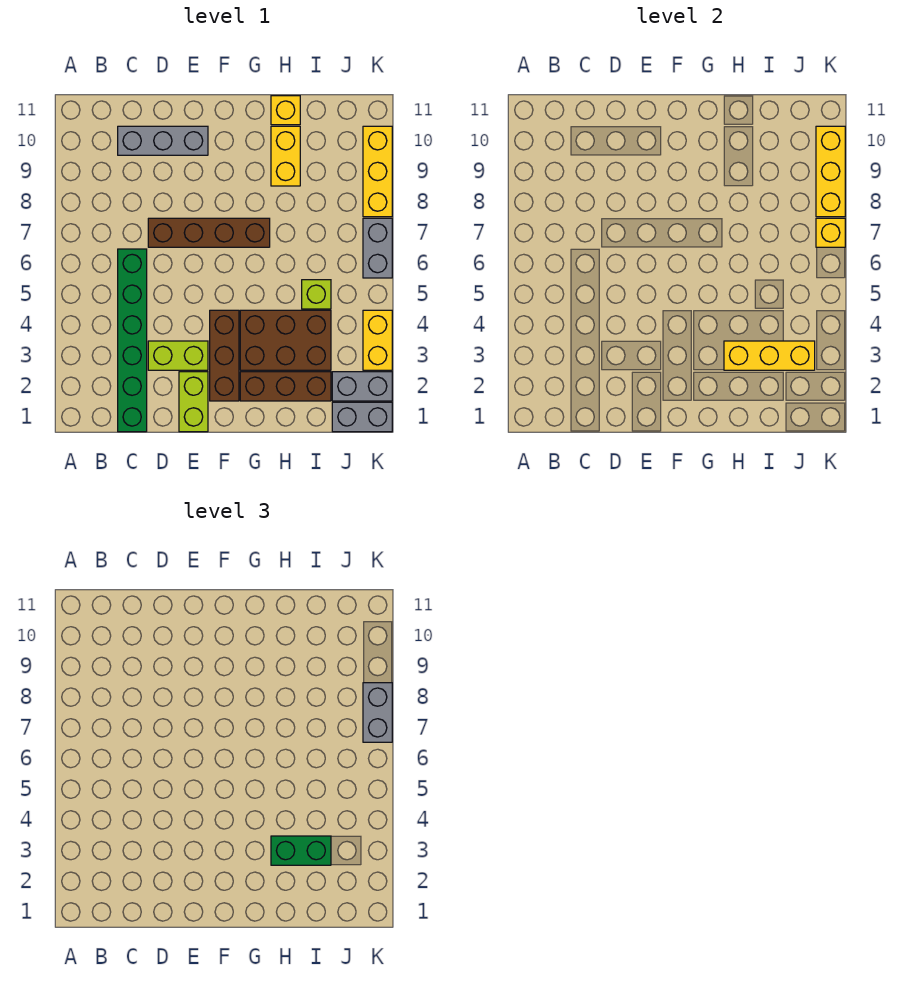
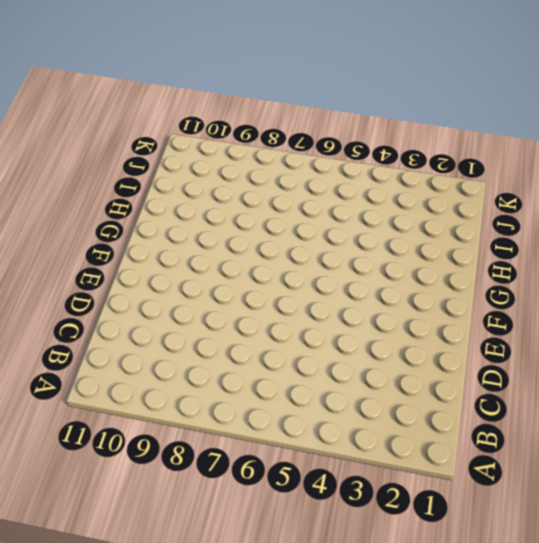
none -> green 1x6 brick [118,249,147,432]
none -> grey 1x3 brick [118,126,208,155]
none -> lime 1x2 brick [148,341,208,370]

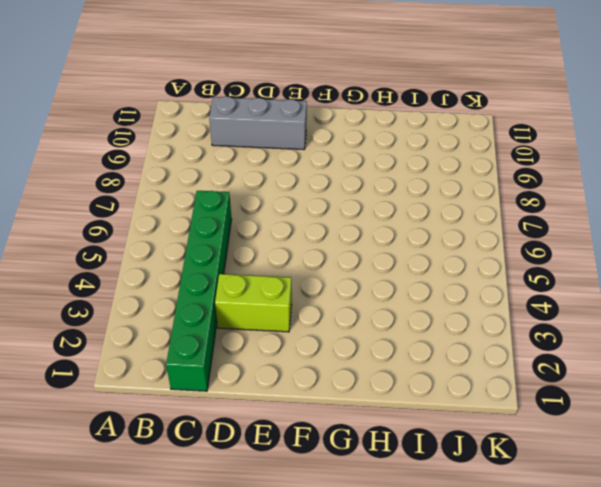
none -> brown 1x4 brick [148,218,270,247]
none -> lime 1x2 brick [179,372,208,432]
none -> brown 1x3 brick [210,310,239,401]

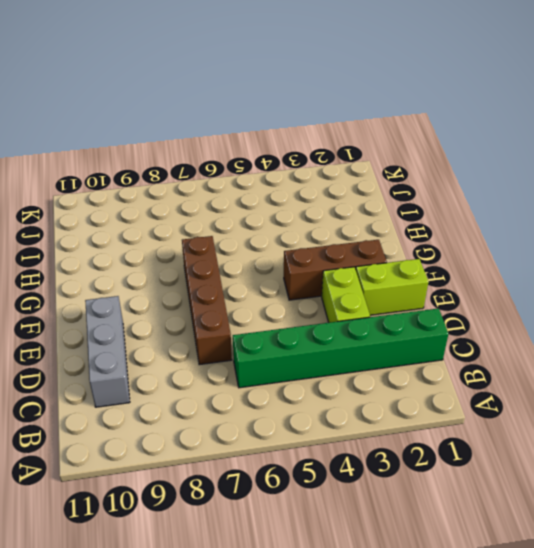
none -> brown 1x3 brick [240,372,331,401]
none -> brown 2x3 brick [240,310,331,370]
none -> yellow 1x2 brick [271,126,300,186]

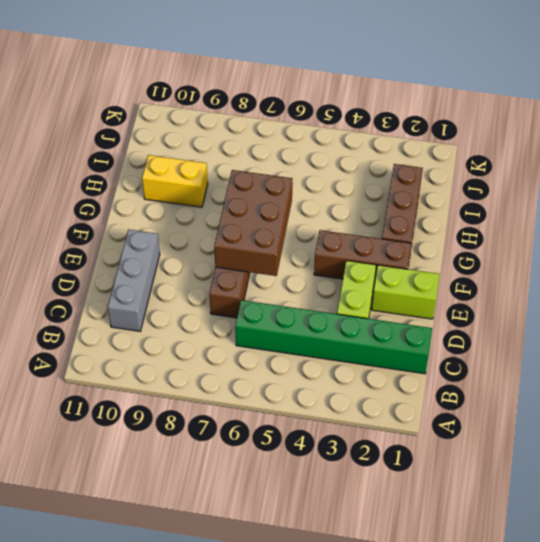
brown 2x3 brick [214,170,292,276] -> brown 2x3 brick moved to [240,310,331,370]
none -> yellow 1x1 brick [271,96,300,125]
none -> lime 1x1 brick [302,280,331,309]
none -> grey 1x2 brick [332,402,392,432]

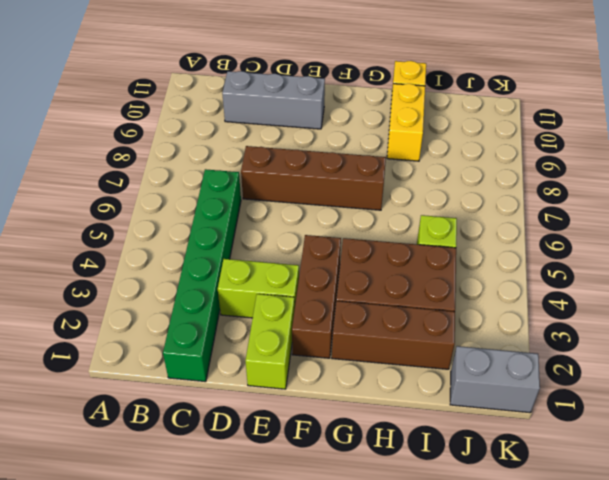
none -> grey 1x2 brick [332,372,392,401]
none -> yellow 1x2 brick [363,310,392,370]
none -> grey 1x2 brick [363,218,392,278]

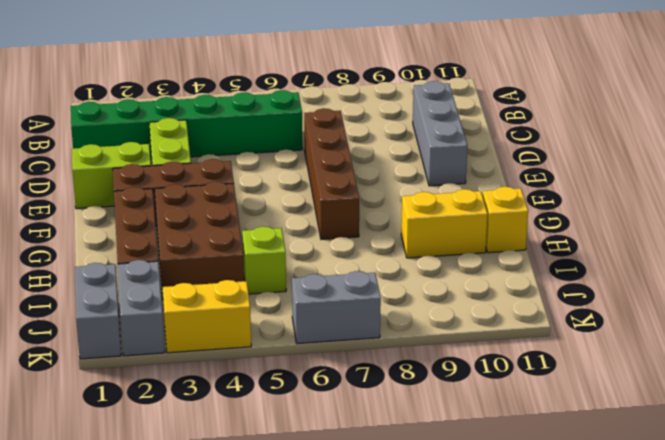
none -> yellow 1x3 brick [363,126,392,217]
none -> yellow 1x3 brick [724,341,815,370]
none -> yellow 1x1 brick [816,218,845,247]

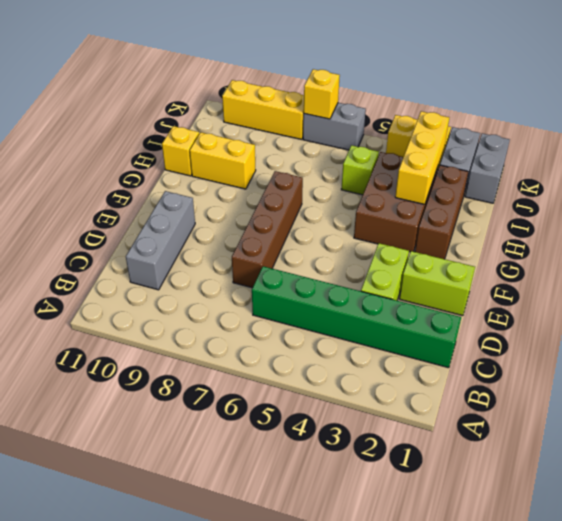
none -> brown 1x3 brick [210,310,239,401]
none -> yellow 1x3 brick [816,126,845,217]
none -> green 1x2 brick [271,836,331,865]

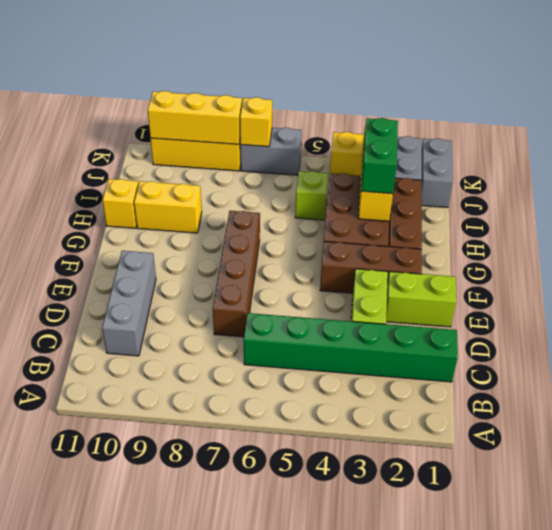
none -> grey 1x2 brick [363,683,392,742]

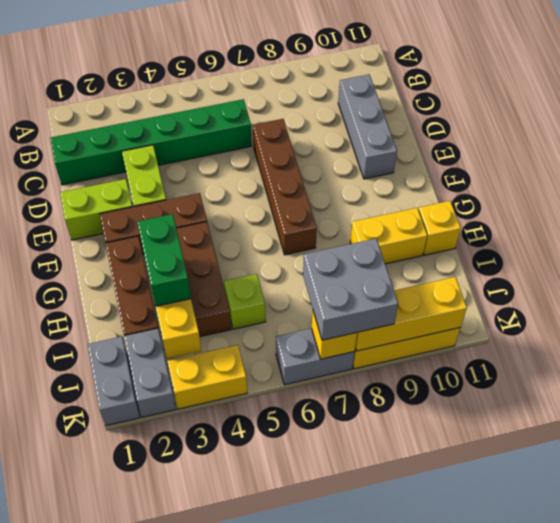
grey 2x2 brick [303,239,398,340] -> grey 1x2 brick [363,683,392,742]

